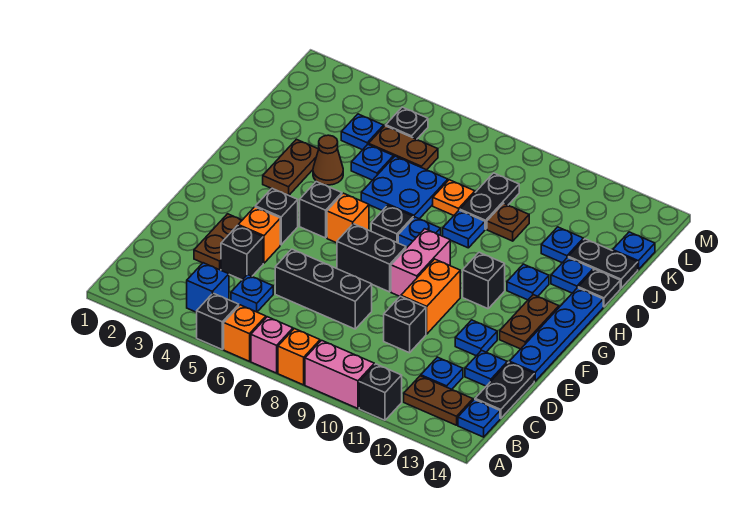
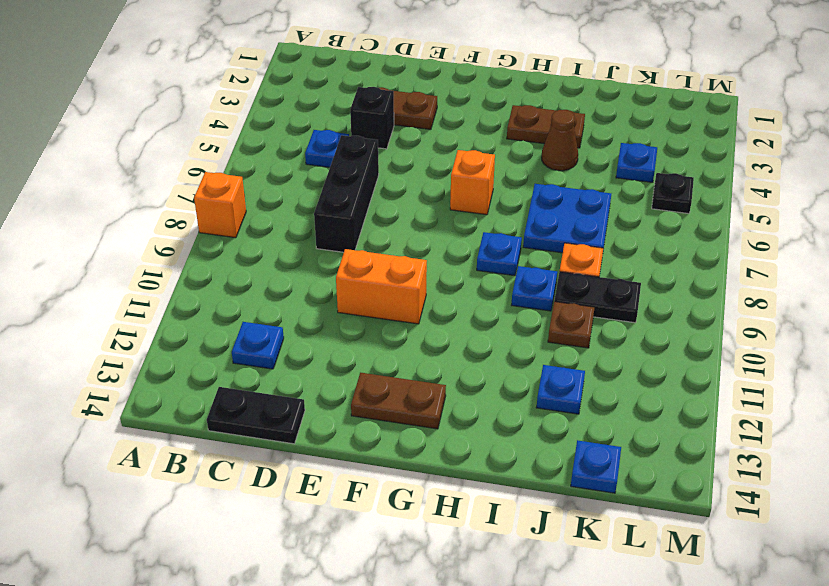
none -> black 1x1 brick [197,293,239,349]
none -> orange 1x1 brick [224,305,266,361]
none -> pink 1x1 brick [251,317,293,373]
none -> pink 1x2 brick [305,340,374,409]

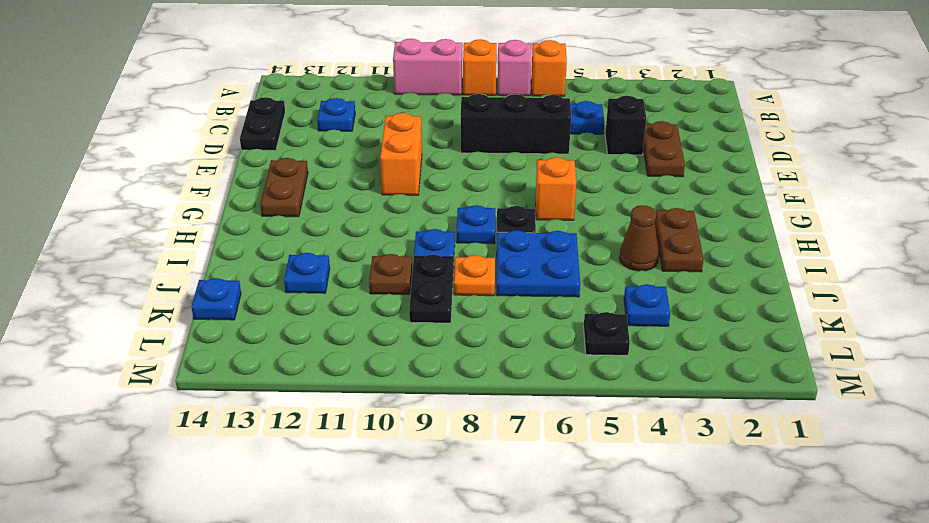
none -> black 1x1 brick [197,293,239,349]
none -> black 1x1 brick [359,364,402,420]
none -> blue 1x1 brick [187,263,229,312]
none -> brown 1x2 plate [404,376,473,425]

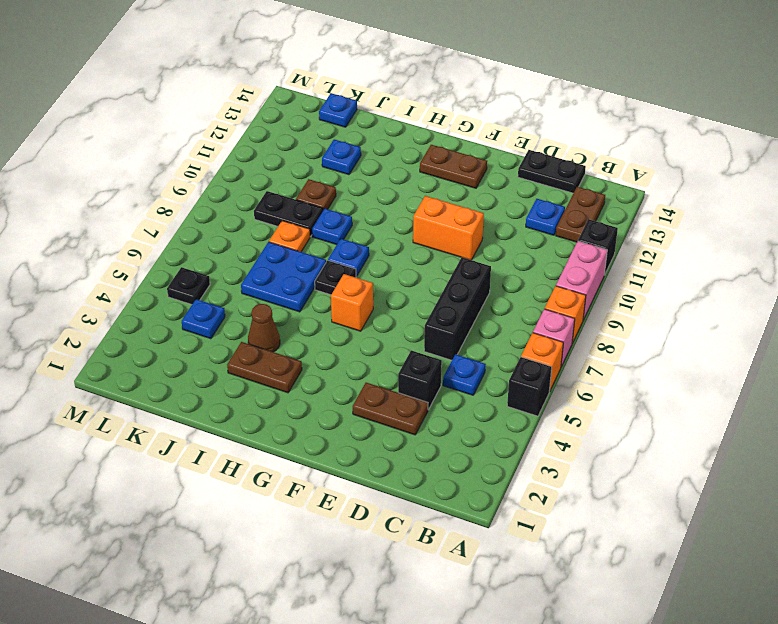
none -> blue 1x1 brick [187,263,229,312]
none -> blue 1x1 plate [458,399,500,437]
none -> black 1x1 brick [384,296,426,353]
none -> blue 1x1 plate [465,350,507,386]

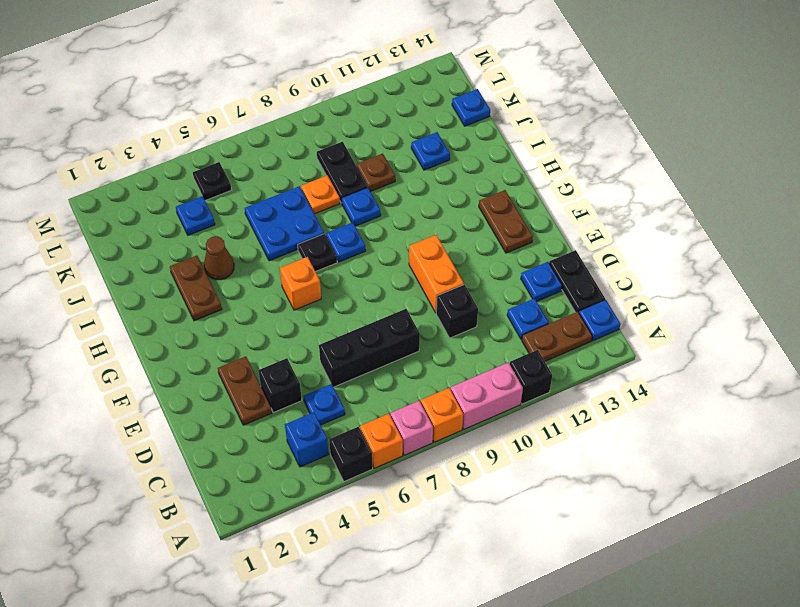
none -> orange 1x1 brick [238,207,280,263]
none -> blue 1x1 plate [455,320,497,356]
none -> blue 1x4 plate [509,288,603,381]
none -> black 1x1 brick [255,188,298,245]

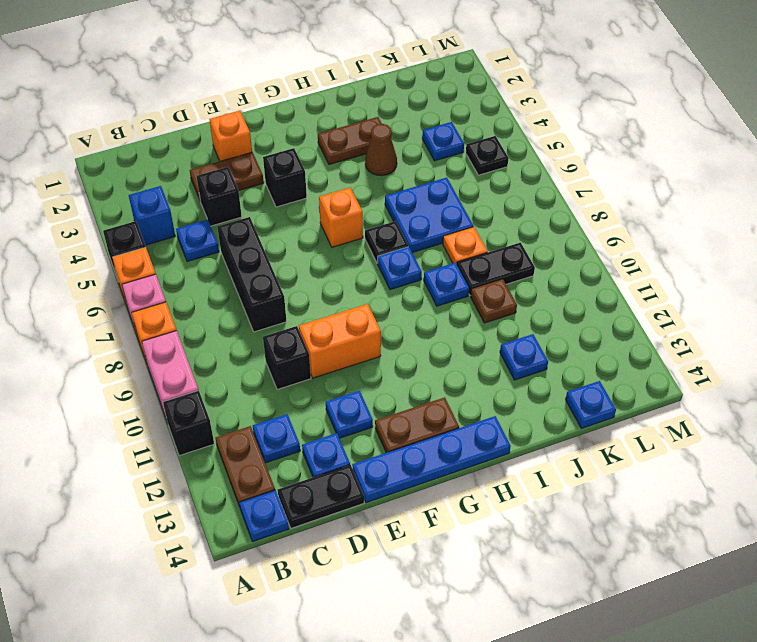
orange 1x1 brick [209,111,252,161] -> orange 1x1 brick moved to [238,207,280,263]
none -> black 1x2 brick [337,224,406,292]
none -> pink 1x2 brick [391,229,450,296]
none -> black 1x1 brick [300,181,342,238]
none -> black 1x1 brick [463,252,505,309]

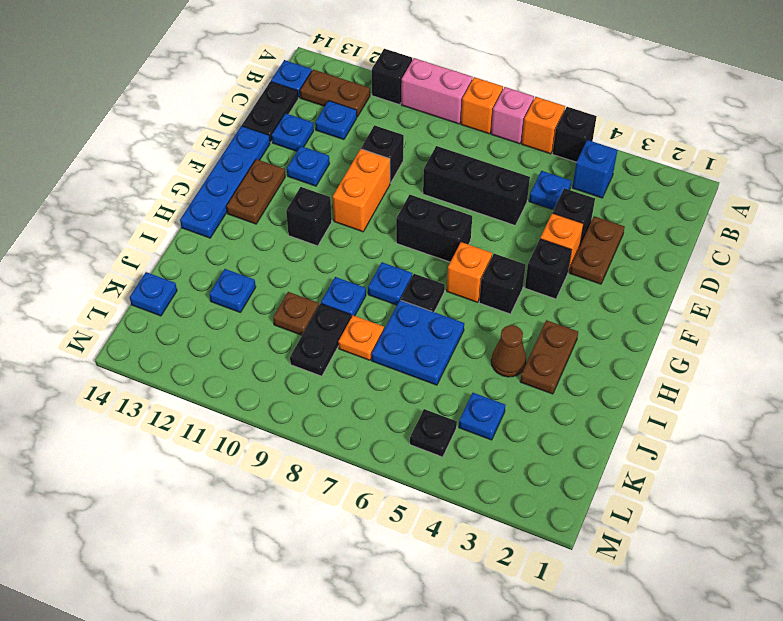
none -> pink 1x2 brick [391,229,450,296]
none -> blue 1x1 plate [507,264,549,300]
none -> blue 1x1 plate [551,257,593,293]
none -> black 1x1 plate [578,269,620,307]

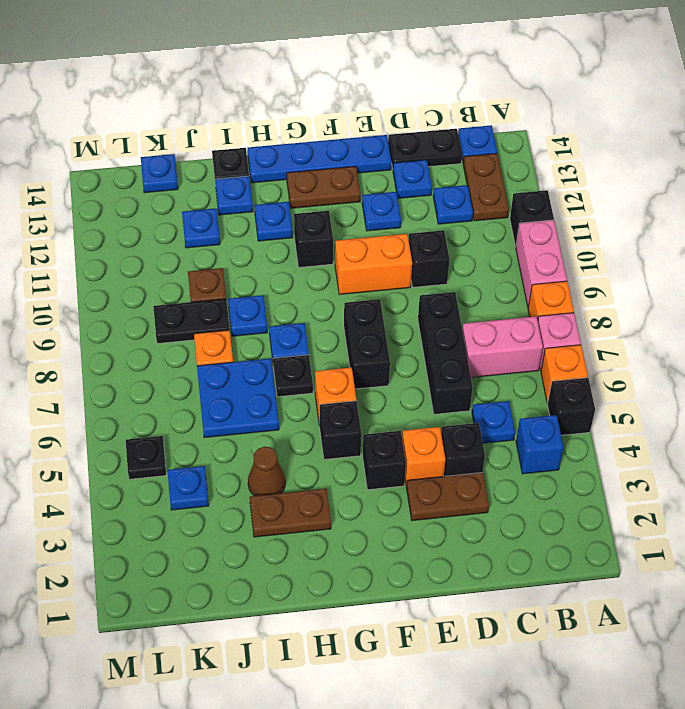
pink 1x2 brick [462,316,543,377] -> pink 1x2 brick moved to [391,229,450,296]
none -> blue 1x1 plate [351,144,394,180]
none -> black 1x2 plate [568,239,638,288]
none -> brown 1x2 plate [369,126,438,170]

